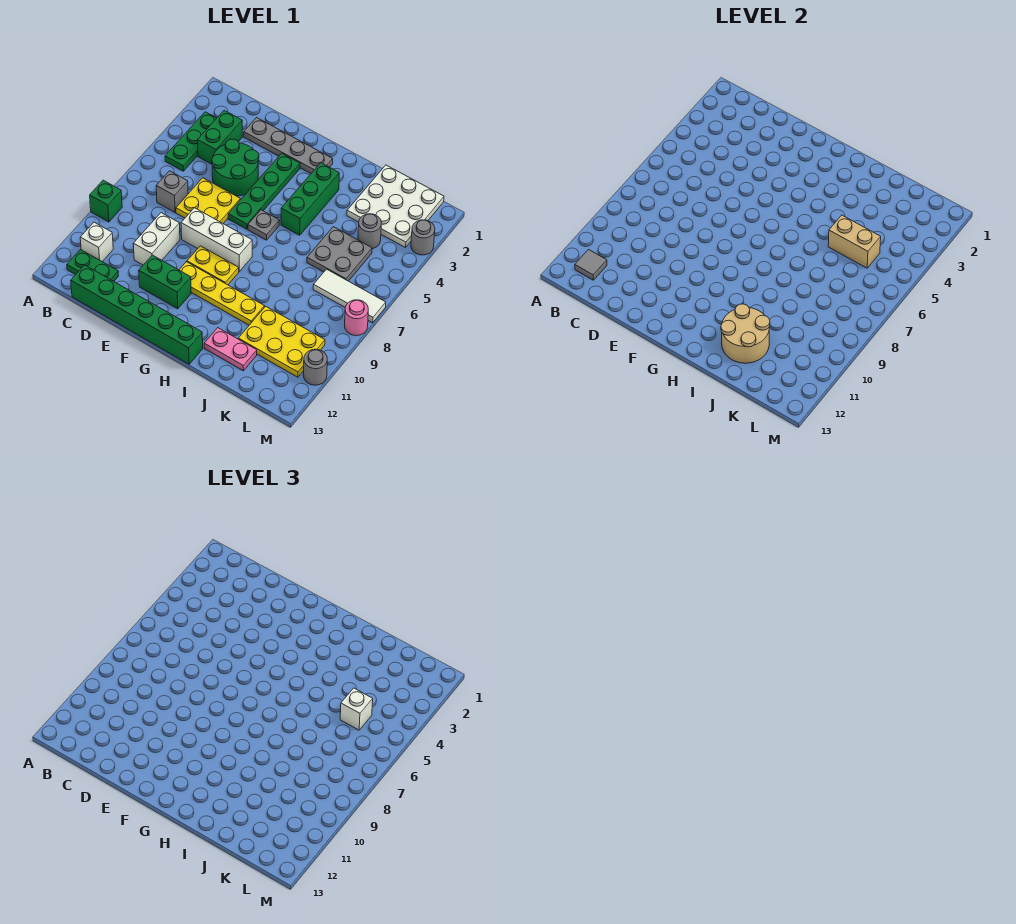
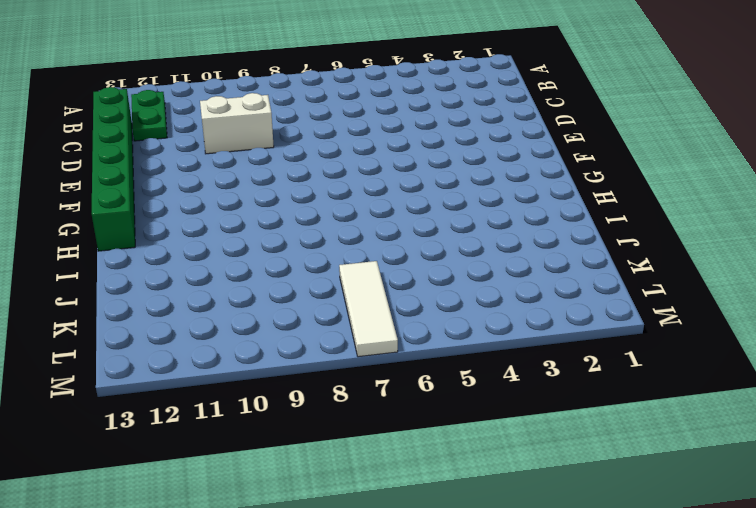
none -> green 1x1 brick [90,180,122,222]
none -> green 1x3 plate [165,112,216,171]
none -> white 1x1 brick [80,222,113,262]
none -> green 1x2 brick [198,110,242,164]

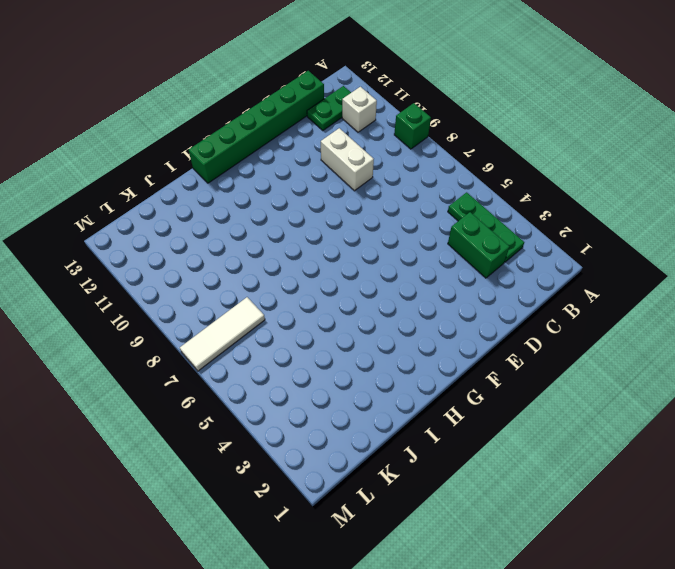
none -> grey 1x1 brick [156,171,188,212]
none -> grey 1x4 plate [244,118,333,173]
none -> green 2x2 round brick [212,139,259,196]
none -> yellow 2x2 plate [176,178,240,223]

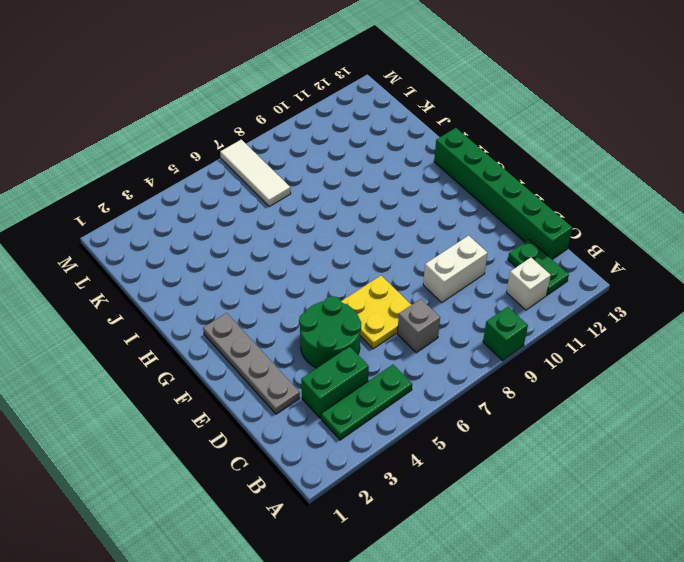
none -> white 1x3 brick [181,208,252,272]
none -> green 1x2 brick [139,255,191,309]
none -> green 1x4 plate [228,153,300,229]
none -> yellow 1x2 plate [187,246,239,285]

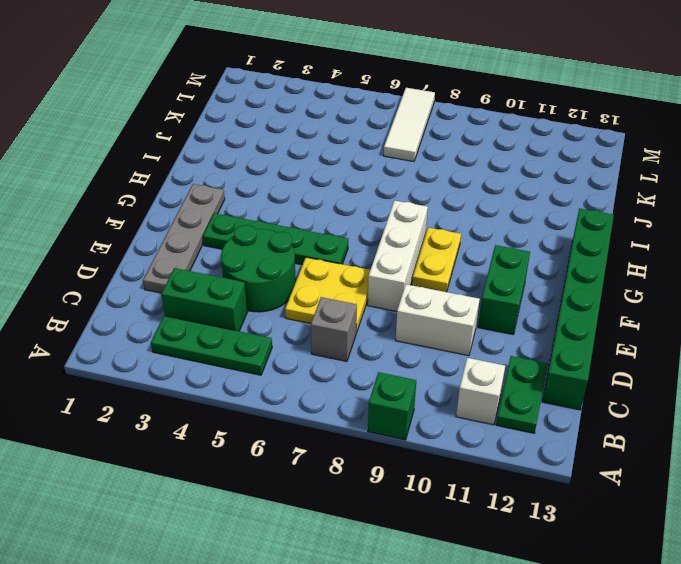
none -> yellow 1x4 plate [179,262,265,325]
none -> grey 1x1 plate [248,210,280,240]
none -> green 1x3 brick [281,163,339,235]
none -> pink 1x2 plate [204,328,257,371]

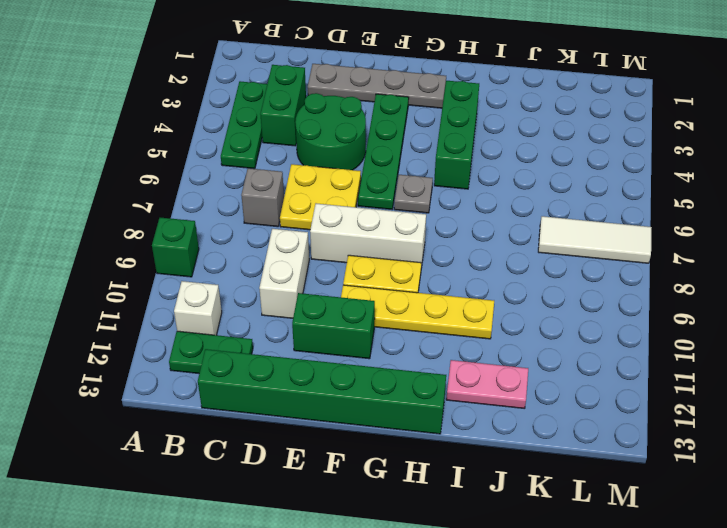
none -> white 3x3 plate [347,165,444,248]
none -> grey 2x2 plate [307,227,372,281]
none -> yellow 2x3 plate [238,306,325,377]
none -> grey 1x1 round brick [358,214,381,249]

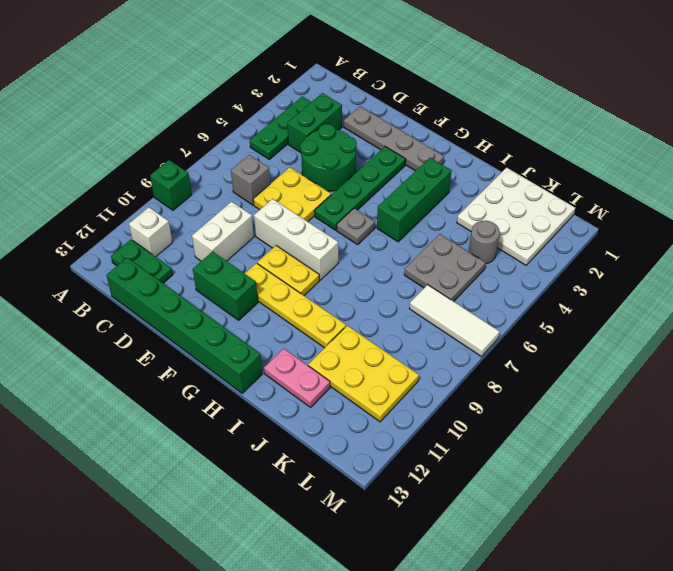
none -> grey 1x1 round brick [411,220,435,255]
none -> pink 1x1 round brick [345,300,368,336]
none -> grey 1x1 round brick [303,349,327,385]
none -> grey 1x1 tile [575,250,607,280]

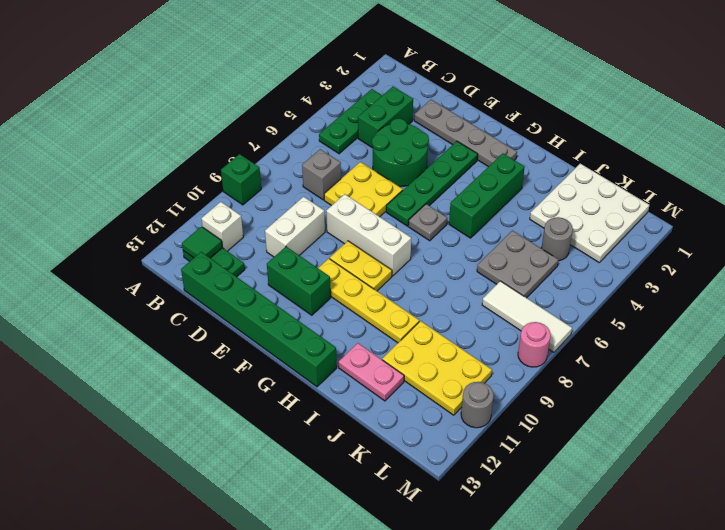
green 1x1 tile [182,226,222,258] -> grey 1x1 tile [575,250,607,280]
none -> grey 1x1 round brick [411,220,435,255]
none -> tan 2x2 round brick [721,304,770,363]
none -> tan 1x2 brick [828,215,881,268]
none -> white 1x1 brick [340,688,373,730]

